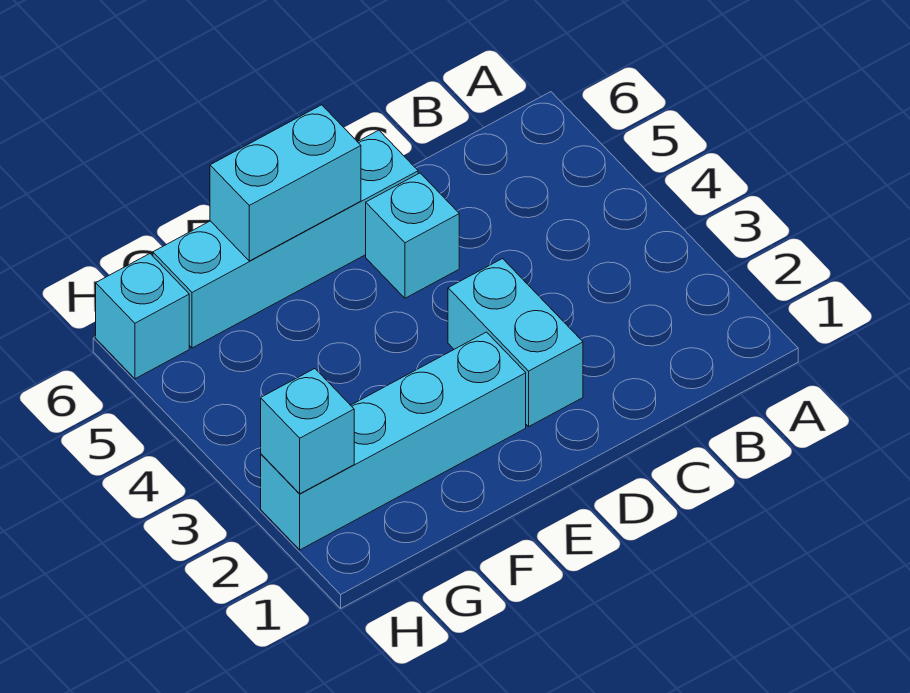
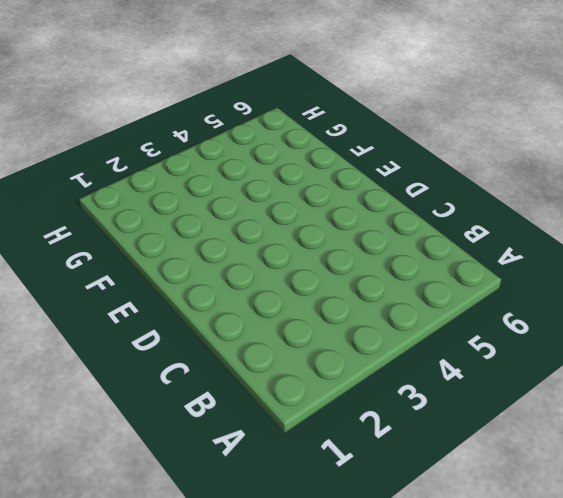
none -> cyan 1x2 brick [448,259,583,426]
none -> cyan 1x1 brick [366,173,459,298]

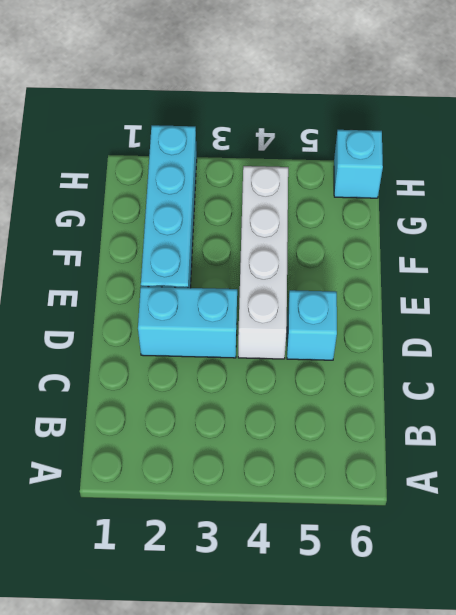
white 1x4 brick [238,166,288,359] -> none
none -> cyan 1x4 brick [153,130,418,348]
none -> cyan 1x2 brick [210,105,361,261]

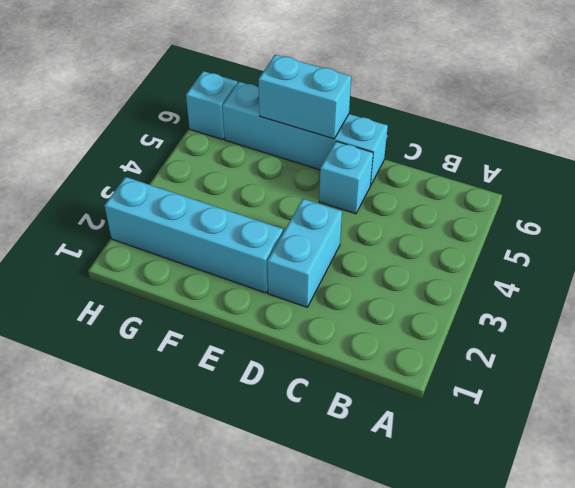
none -> cyan 1x1 brick [261,369,354,494]

